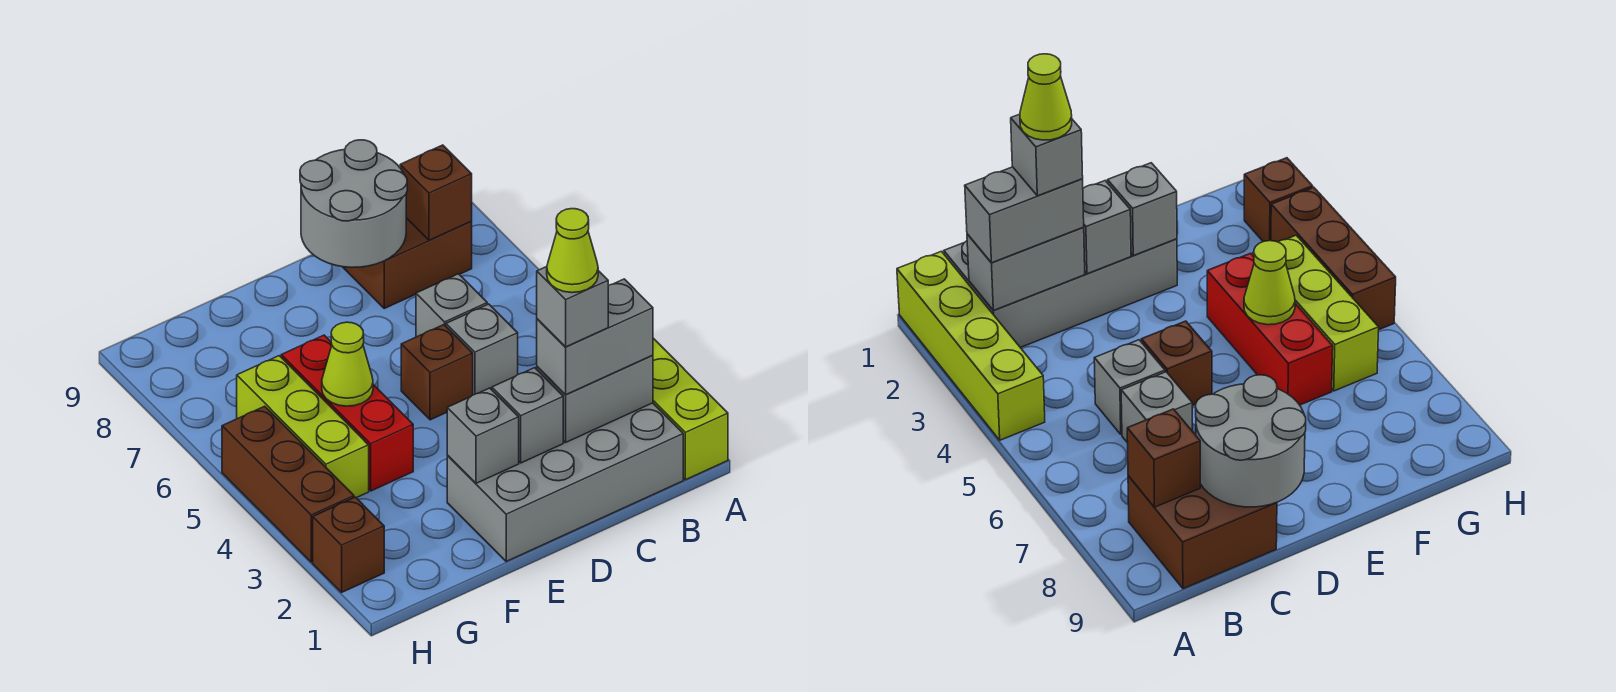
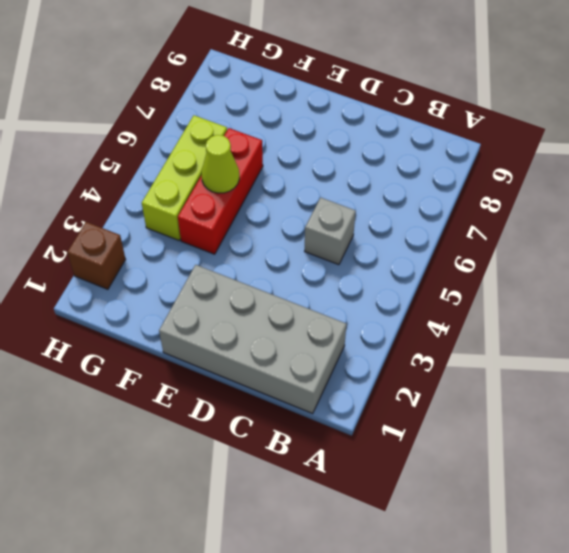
none -> lime 1x4 brick [653,338,728,480]
none -> brown 2x2 brick [343,218,472,308]
none -> grey 1x1 brick [416,274,487,337]

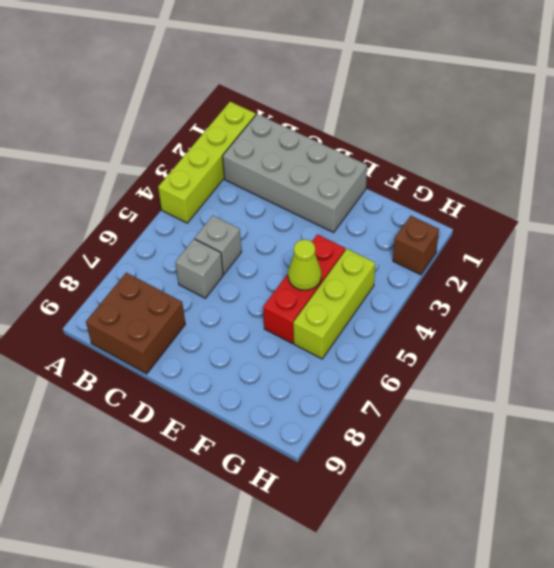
none -> brown 1x1 brick [401,325,473,420]
none -> brown 1x3 brick [222,406,354,562]
none -> grey 1x2 brick [537,355,653,442]

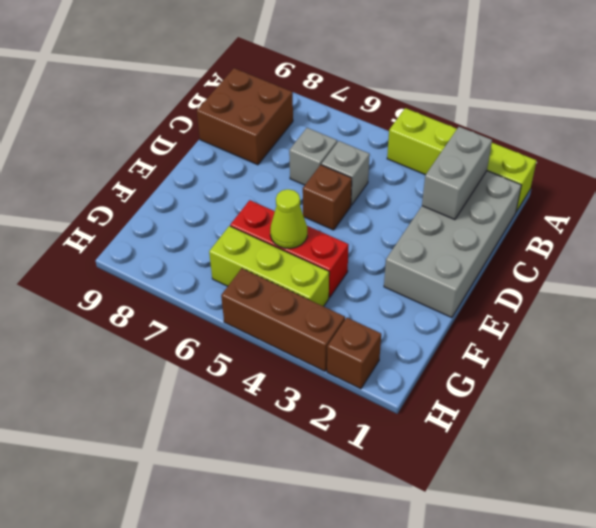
none -> brown 1x1 brick [400,145,472,240]
none -> grey 2x2 round brick [300,140,407,268]
none -> grey 1x1 brick [492,368,563,463]

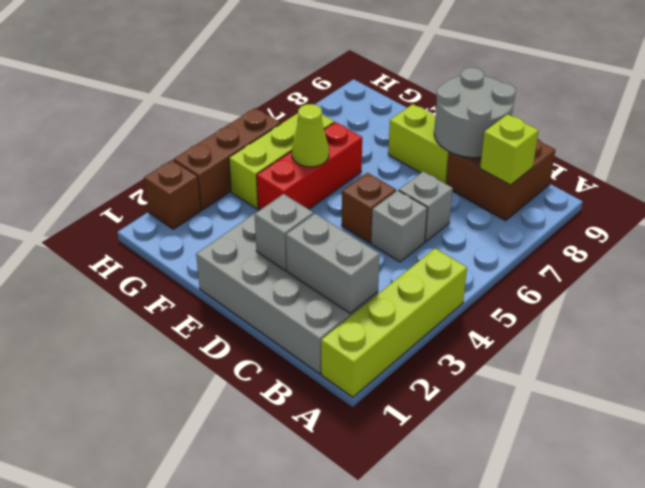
lime 1x1 brick [480,114,539,185] -> brown 1x1 brick [400,145,472,240]
lime 1x2 brick [388,104,449,184] -> none
none -> grey 1x1 brick [447,388,519,483]
none -> grey 1x2 brick [537,279,653,395]
none -> grey 1x1 brick [537,267,608,347]

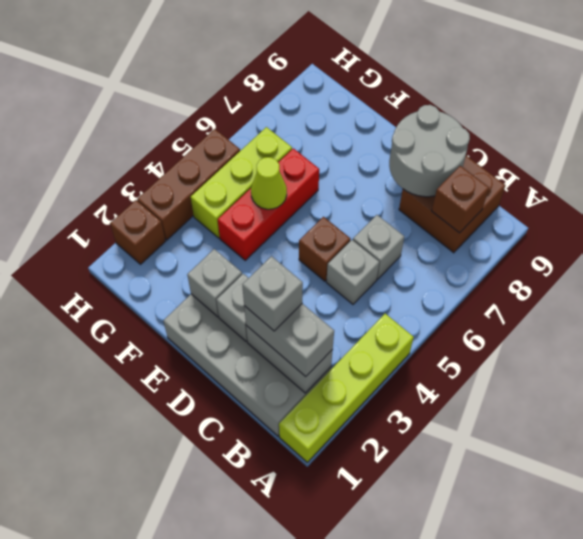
none -> lime 1x1 cone [547,209,598,293]

